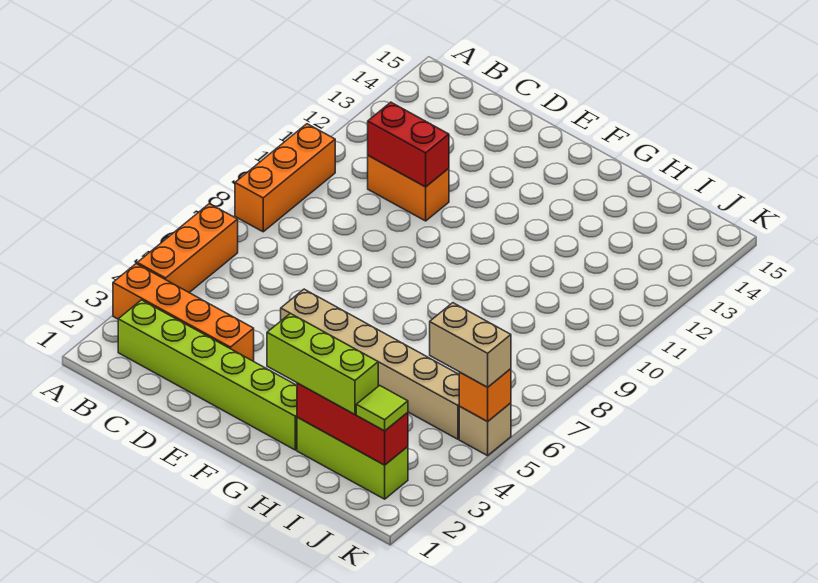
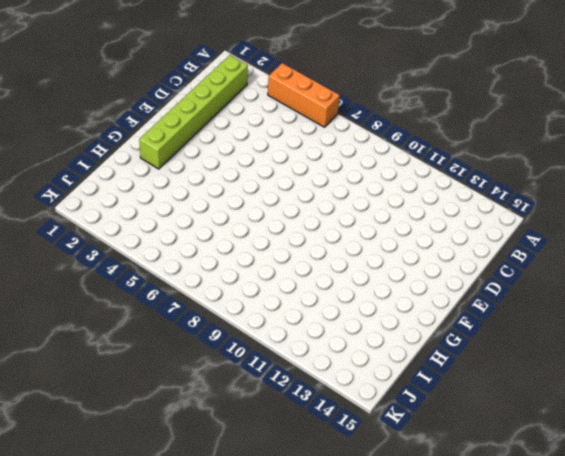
none -> orange 1x4 brick [113,264,254,361]
none -> orange 1x3 brick [235,124,335,232]
none -> orange 1x2 brick [368,156,449,221]

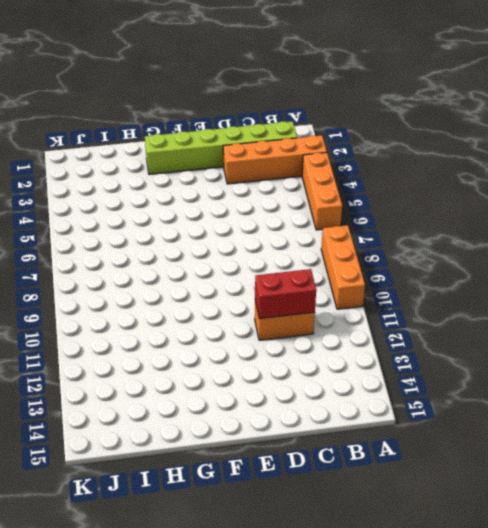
none -> tan 1x6 brick [281,289,460,439]
none -> lime 1x3 brick [297,417,408,499]
none -> tan 1x1 brick [459,403,511,456]

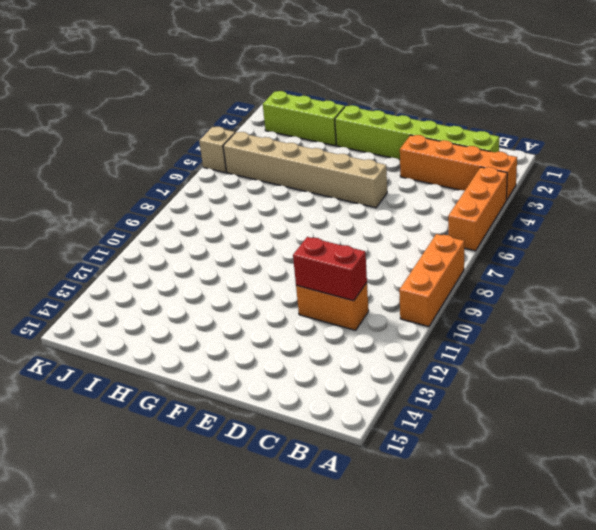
none -> red 1x3 brick [297,383,408,465]
none -> orange 1x1 brick [459,369,511,422]
none -> lime 1x3 brick [267,313,378,415]

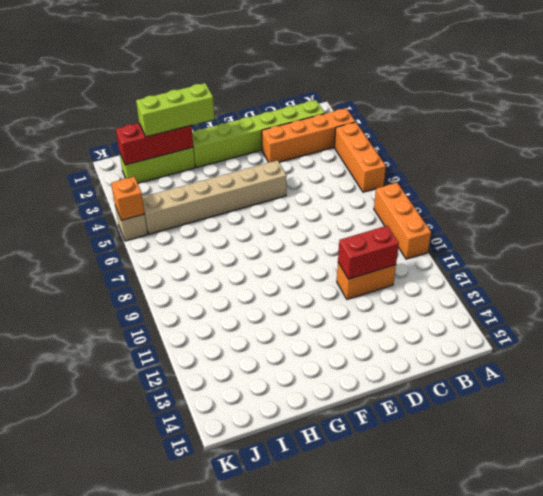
none -> lime 1x1 tile [356,385,408,431]
none -> tan 1x2 brick [430,303,511,387]

